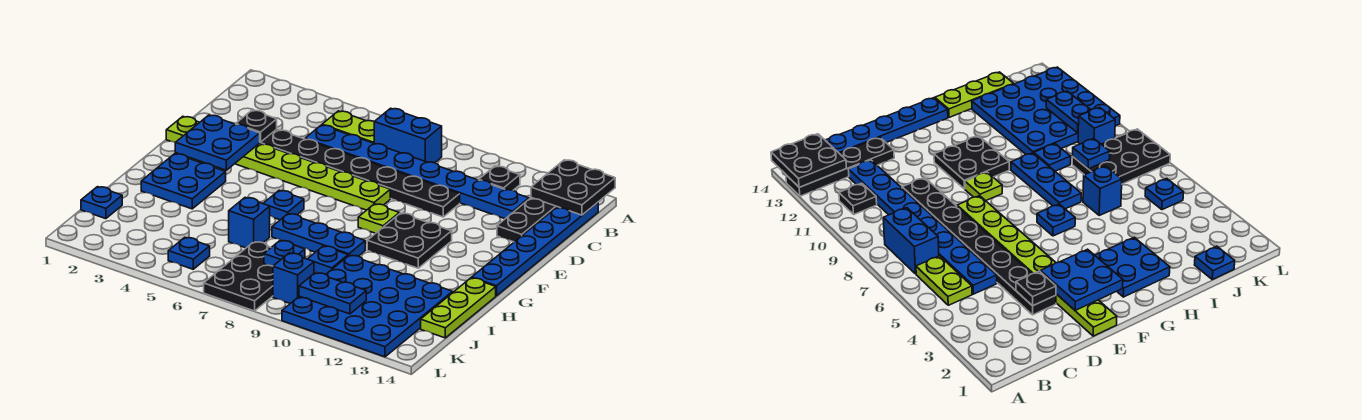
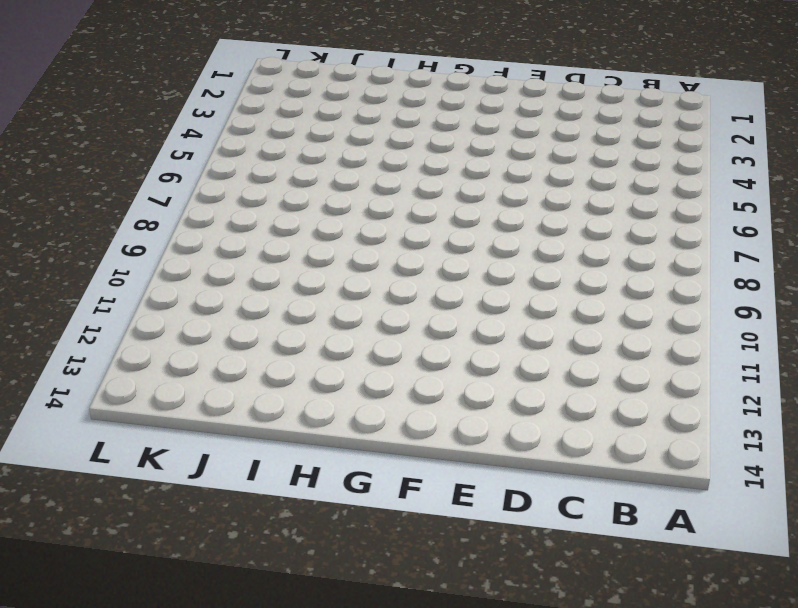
none -> black 1x4 plate [497,198,557,242]
none -> lime 1x2 plate [322,111,374,143]
none -> blue 1x2 brick [374,108,442,163]

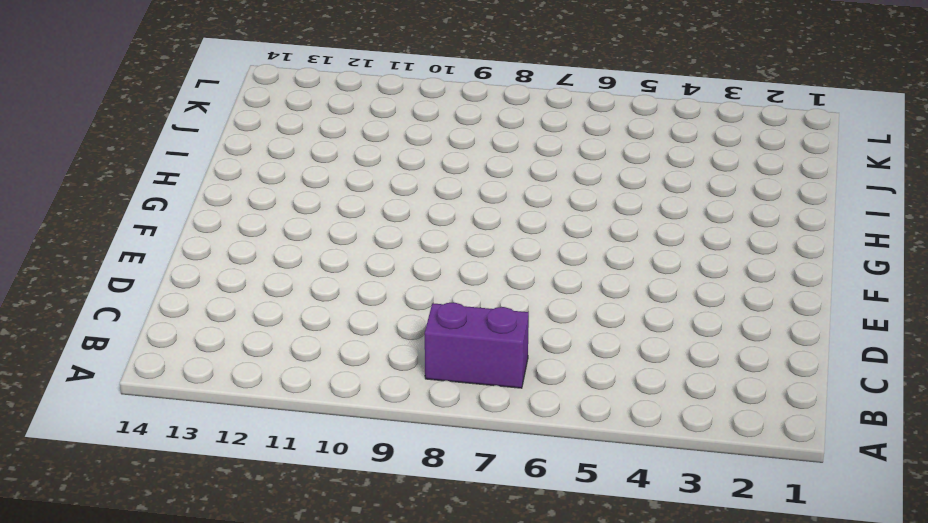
purple 1x2 brick [425,303,529,388] -> blue 1x2 brick [374,108,442,163]
none -> black 1x4 plate [497,198,557,242]
none -> lime 1x2 plate [322,111,374,143]
none -> black 1x1 plate [479,166,520,190]

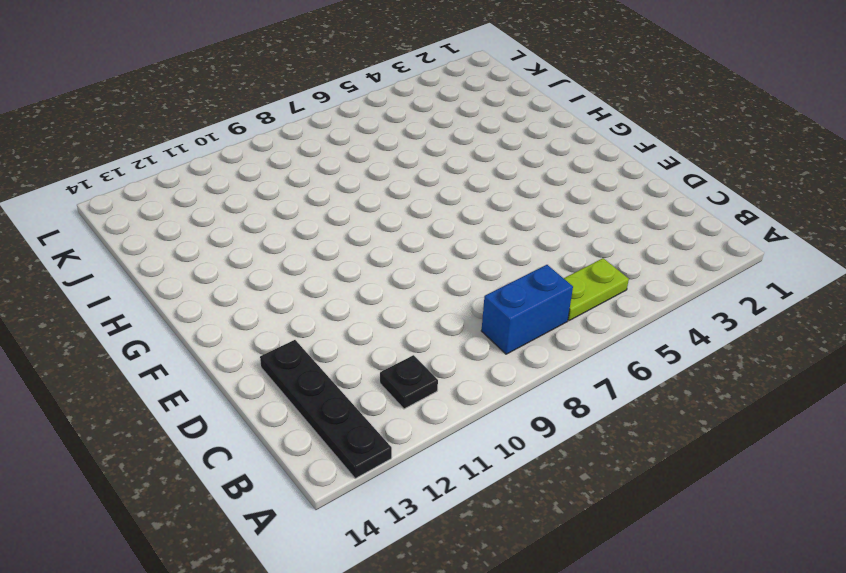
none -> blue 1x6 plate [472,203,598,296]
none -> blue 1x8 plate [305,125,529,219]
none -> black 1x8 plate [260,129,460,217]

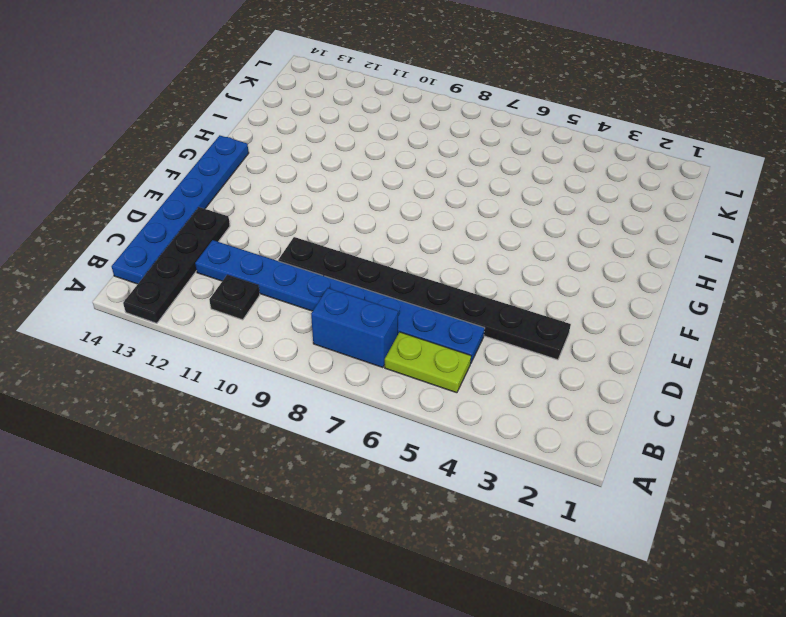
none -> lime 1x8 plate [166,116,390,210]
none -> lime 1x1 plate [358,204,399,233]
none -> black 2x2 plate [367,213,452,268]

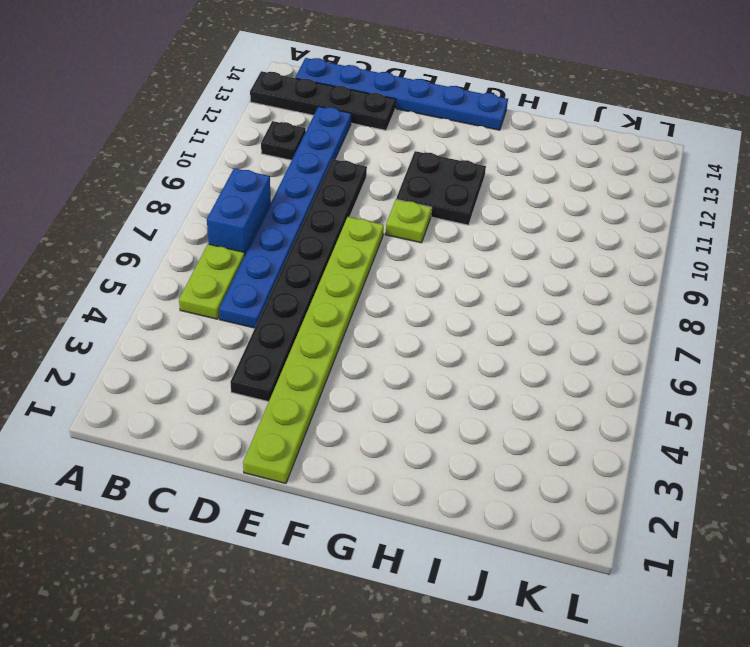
none -> blue 2x2 plate [141,154,226,209]
none -> blue 1x1 plate [263,190,304,220]
none -> blue 1x3 plate [272,214,365,256]

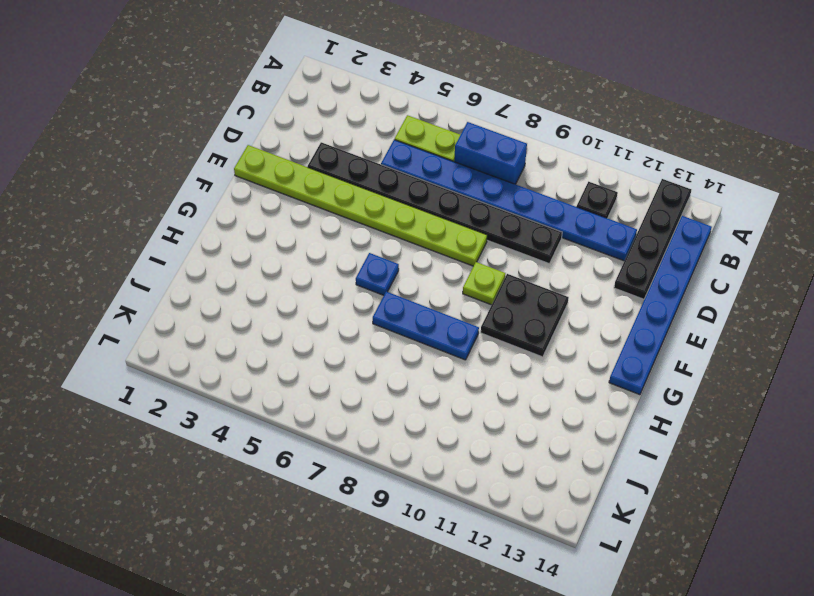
none -> blue 2x2 plate [141,154,226,209]
none -> lime 1x3 plate [421,278,496,338]
none -> blue 1x1 brick [229,197,270,248]

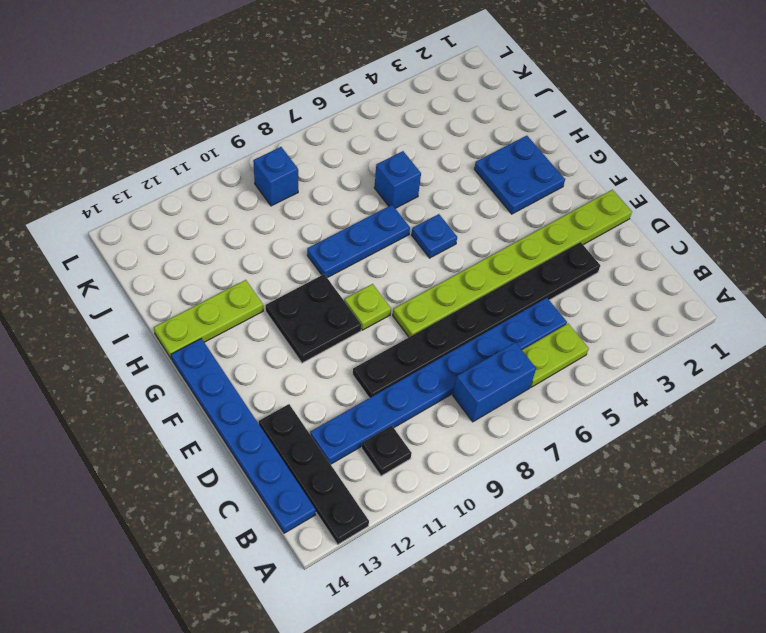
lime 1x3 plate [154,280,263,359] -> lime 1x3 plate turned to [421,278,496,338]
none -> blue 1x1 plate [308,246,348,274]
none -> blue 4x4 plate [282,255,453,357]
none -> blue 1x1 plate [81,187,122,219]

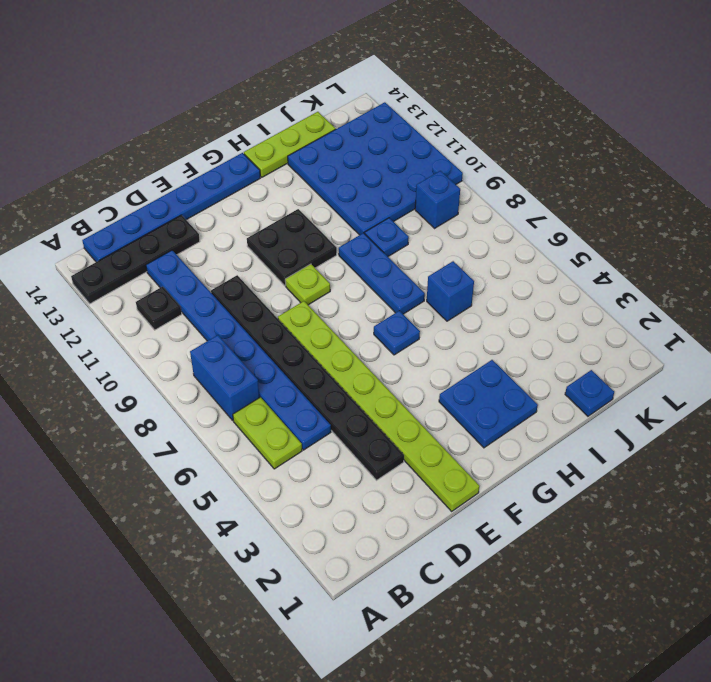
none -> black 2x3 plate [204,242,273,311]
none -> blue 1x1 plate [168,237,210,269]
none -> black 2x2 plate [531,160,615,215]

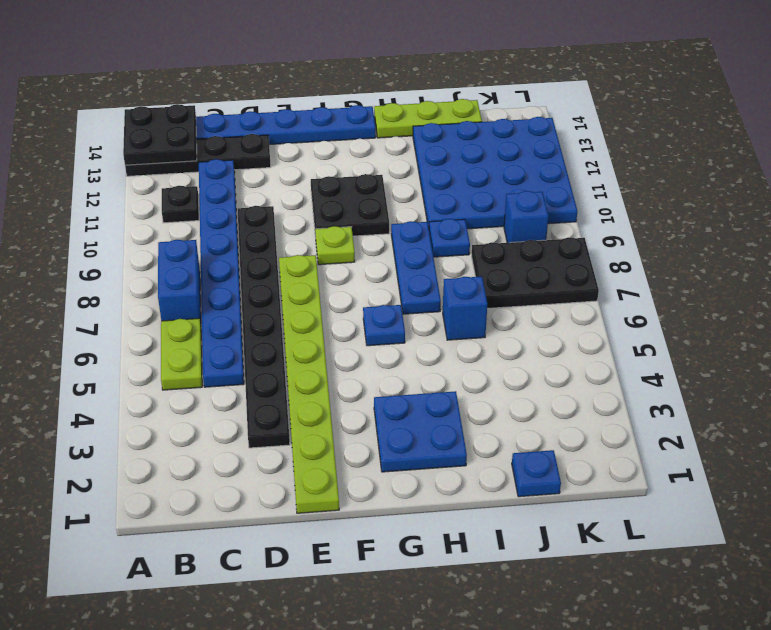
none -> blue 1x1 plate [168,237,210,269]
none -> black 1x1 plate [236,110,277,142]
none -> blue 2x2 plate [175,115,260,170]

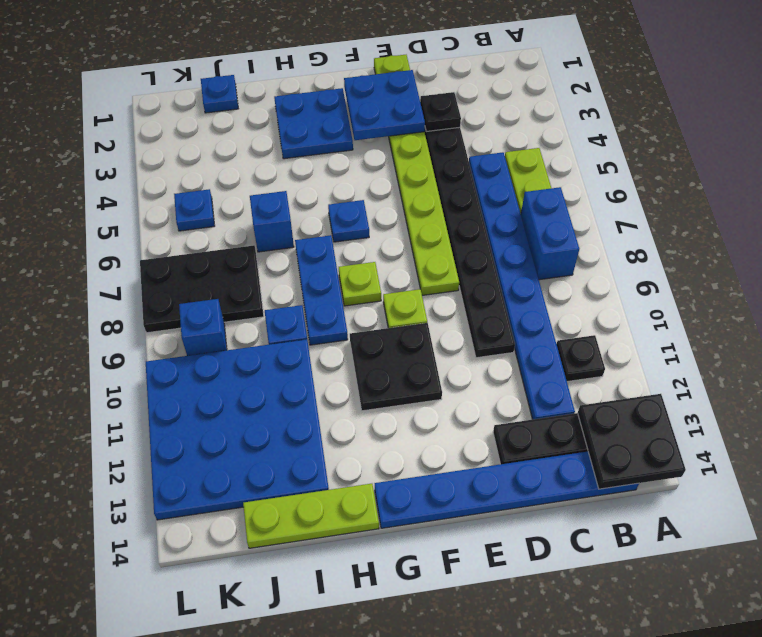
lime 1x1 plate [339,262,381,306] -> none
none -> blue 1x1 plate [264,240,305,266]
none -> blue 1x2 plate [299,273,366,314]

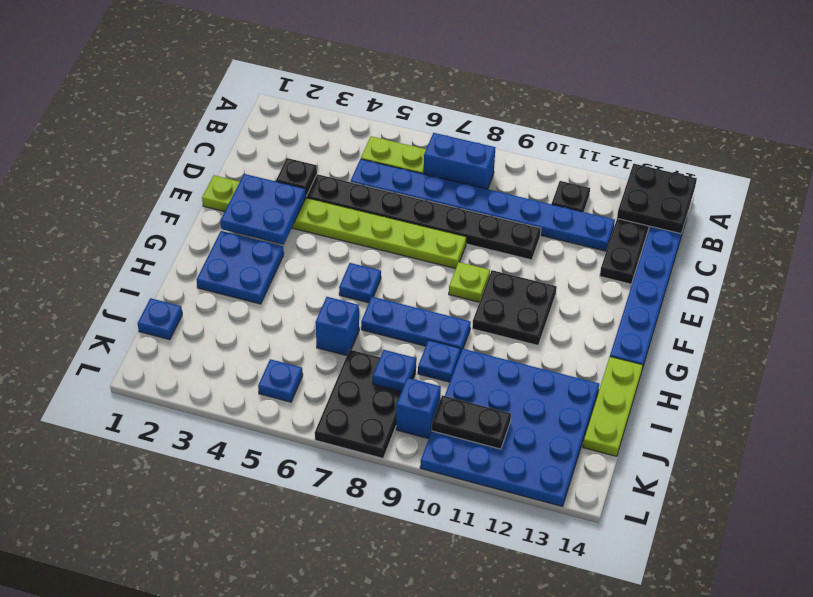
black 1x2 plate [432,395,511,449] -> blue 1x2 plate [299,273,366,314]

